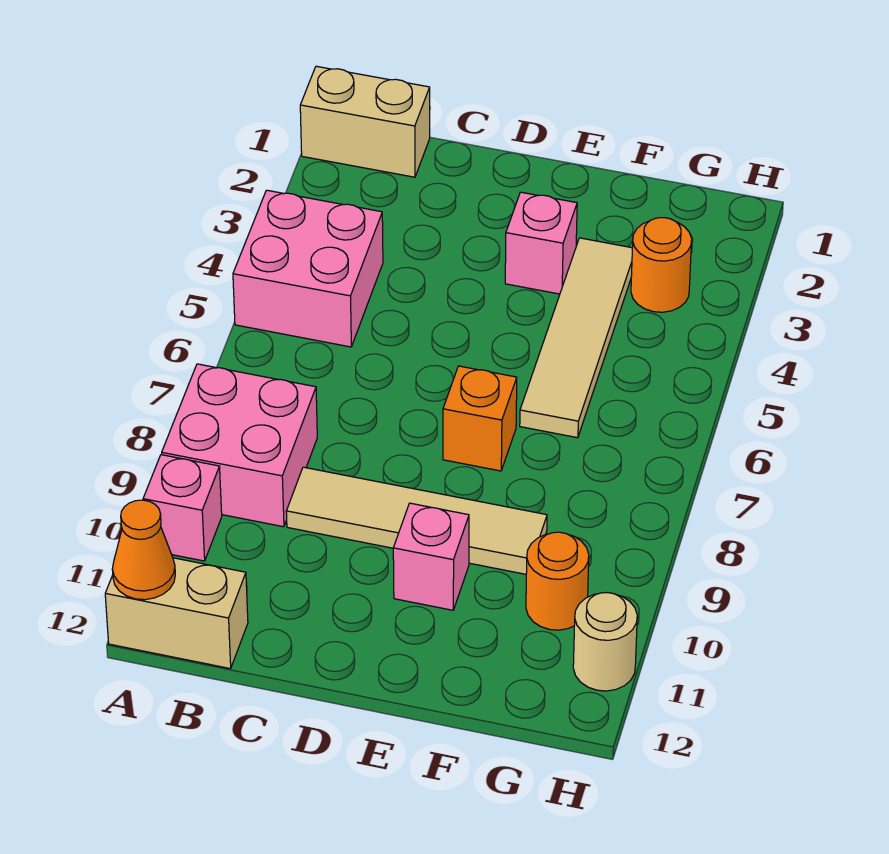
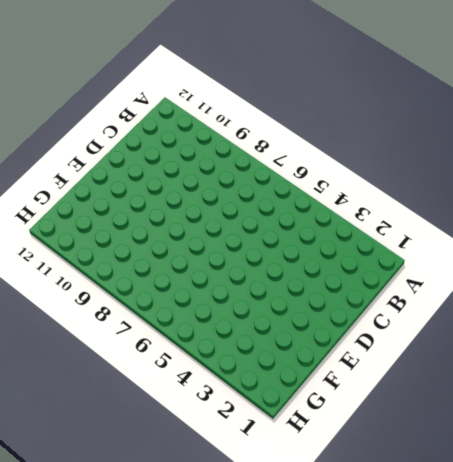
none -> tan 1x2 brick [300,66,430,177]
none -> pink 2x2 brick [233,190,383,347]
none -> pink 2x2 brick [162,364,317,527]

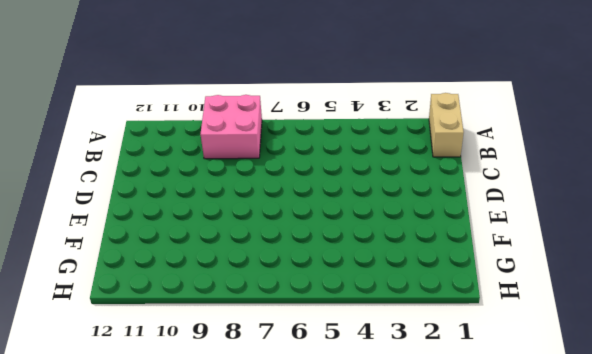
none -> pink 2x2 brick [233,190,383,347]
none -> pink 1x1 brick [143,455,222,561]
none -> tan 1x2 brick [105,558,248,669]

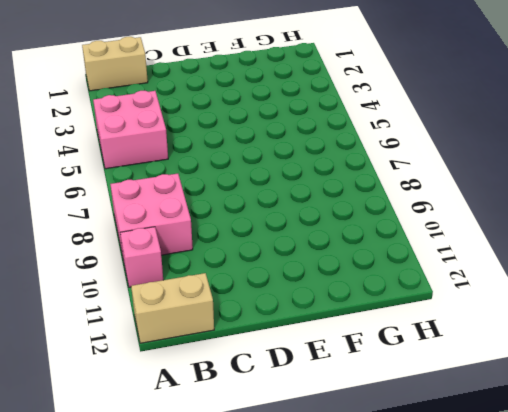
none -> tan 1x4 tile [286,467,547,574]
none -> pink 1x1 brick [505,192,577,294]
none -> orange 1x1 brick [443,366,517,471]

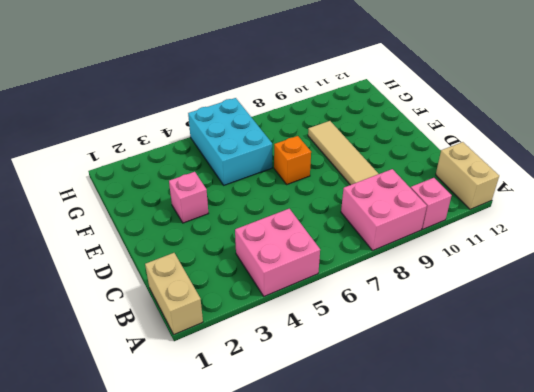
cyan 2x3 brick [188,98,272,185] -> tan 1x4 tile [520,238,632,438]
none -> pink 1x1 brick [393,503,469,610]
none -> orange 1x1 round brick [631,218,692,312]
none -> orange 1x1 round brick [526,532,589,630]

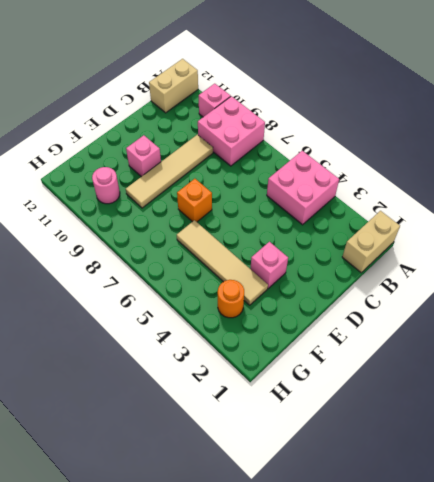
pink 1x1 round brick [92,167,120,204] -> orange 1x1 round brick [526,532,589,630]
none -> tan 1x1 round brick [573,593,637,691]
none -> orange 1x1 cone [112,500,175,600]

